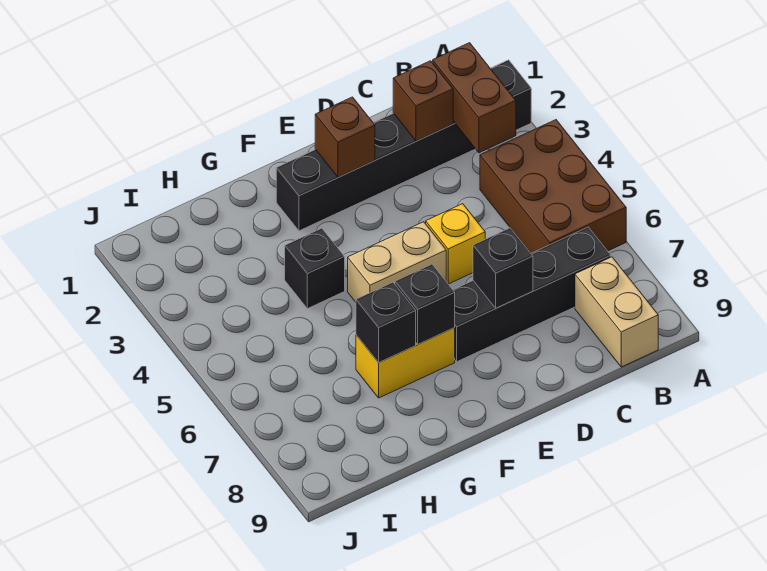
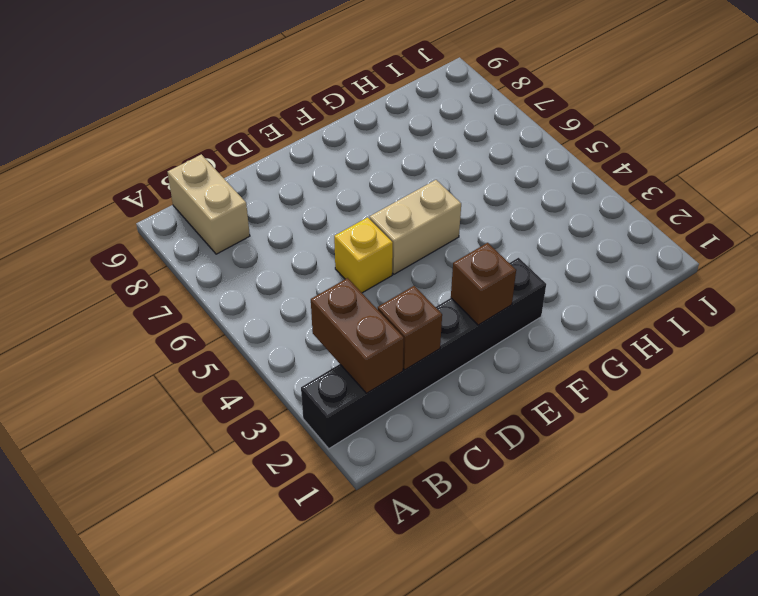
none -> brown 2x3 brick [480,120,626,253]
none -> black 1x4 brick [453,227,611,362]
none -> yellow 1x2 brick [356,328,455,398]

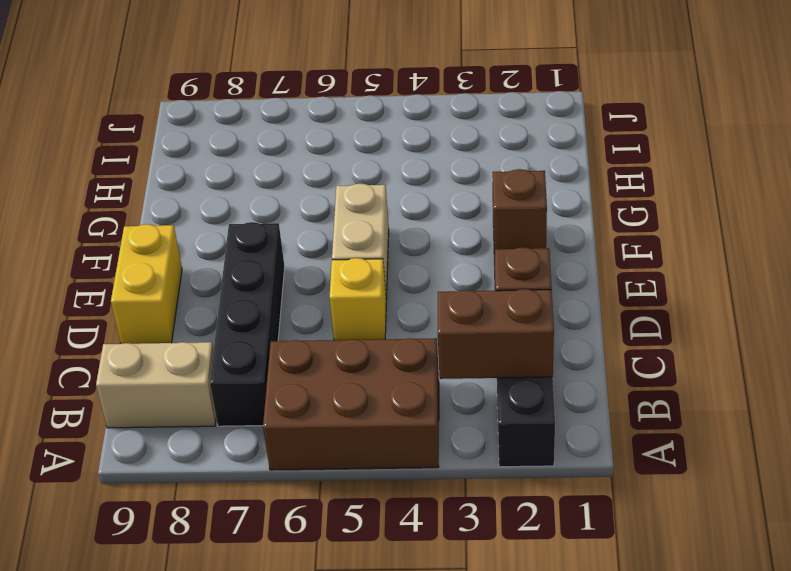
yellow 1x2 brick [111,224,182,344] -> yellow 1x2 brick moved to [356,328,455,398]
none -> black 1x1 brick [285,228,345,309]
none -> black 1x1 brick [473,228,533,308]
none -> black 1x1 brick [395,264,455,344]

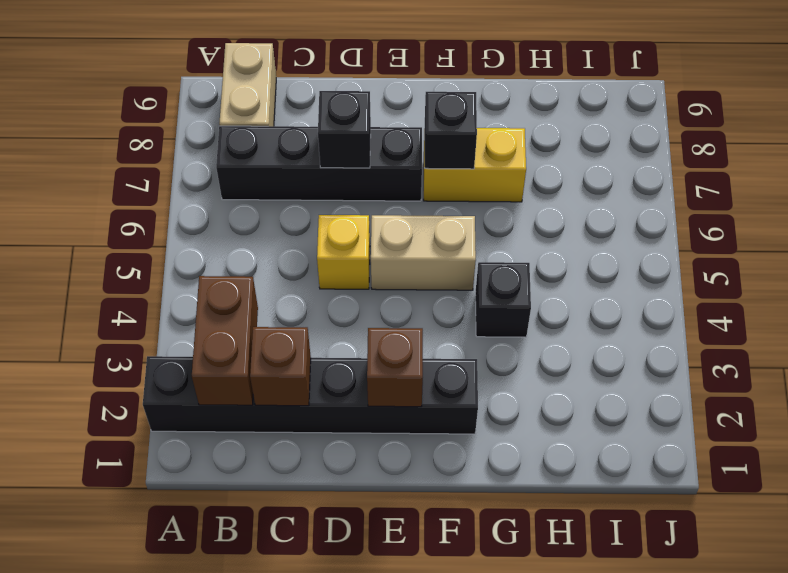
none -> brown 2x3 brick [480,120,626,253]
none -> black 1x1 brick [356,282,416,363]

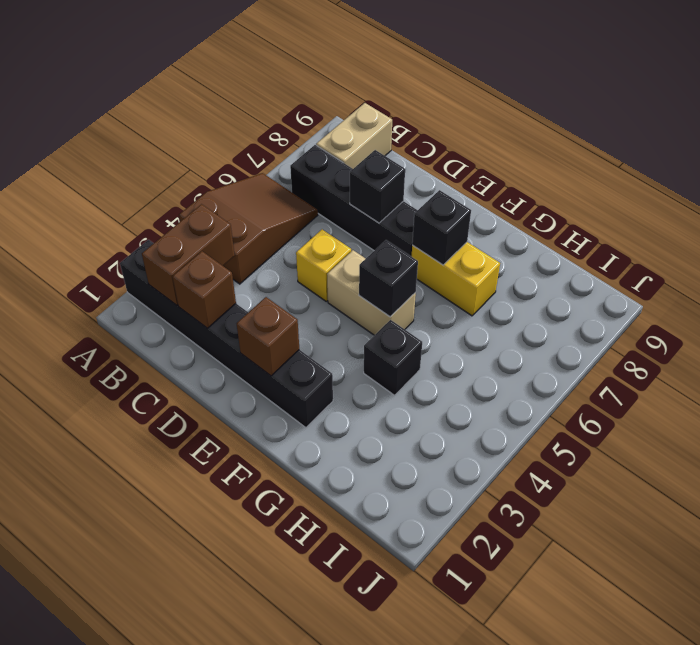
brown 2x3 slope [179,173,318,284] -> brown 2x3 brick [480,120,626,253]
black 1x1 brick [359,240,418,317] -> black 1x1 brick moved to [356,282,416,363]

